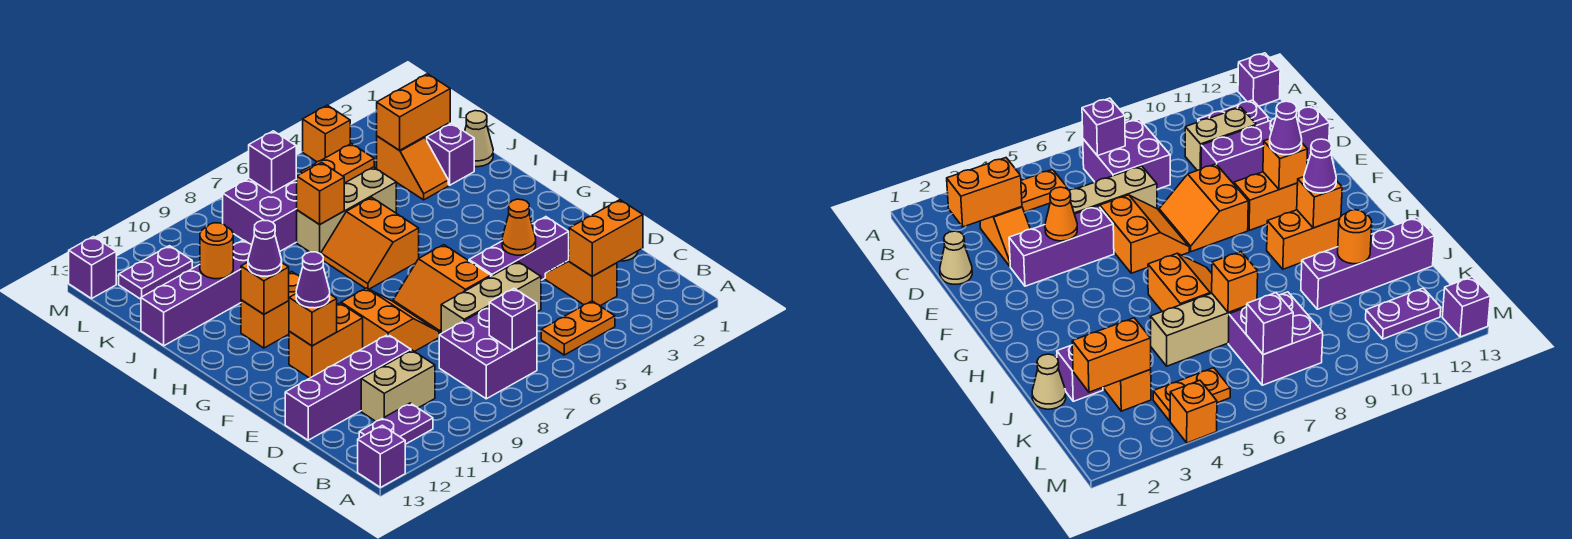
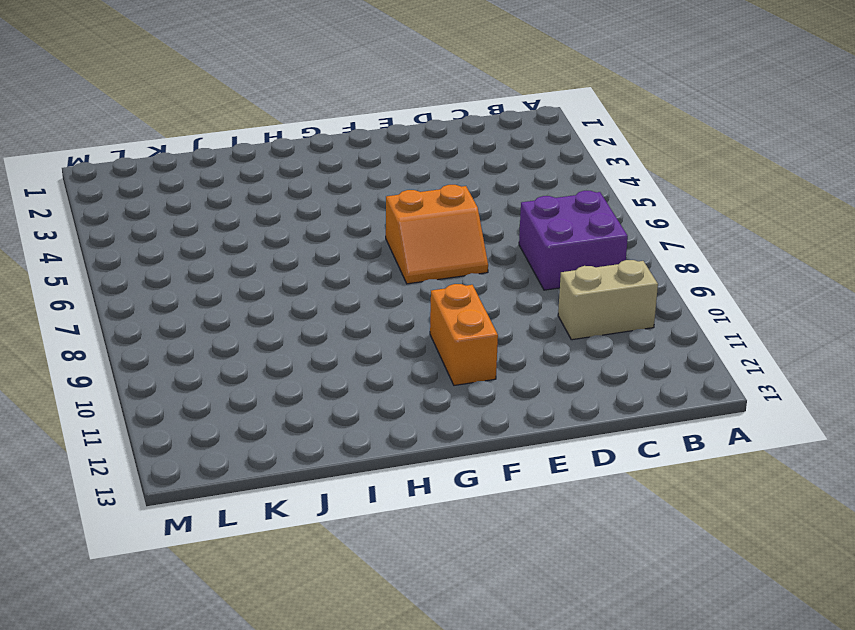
tan 1x2 brick [558,260,658,340] -> tan 1x2 brick turned to [361,350,435,421]
none -> purple 1x1 brick [358,425,405,487]
none -> orange 1x2 plate [541,301,615,355]
none -> purple 1x2 plate [359,403,433,444]
none -> orange 1x2 slope [545,260,617,306]

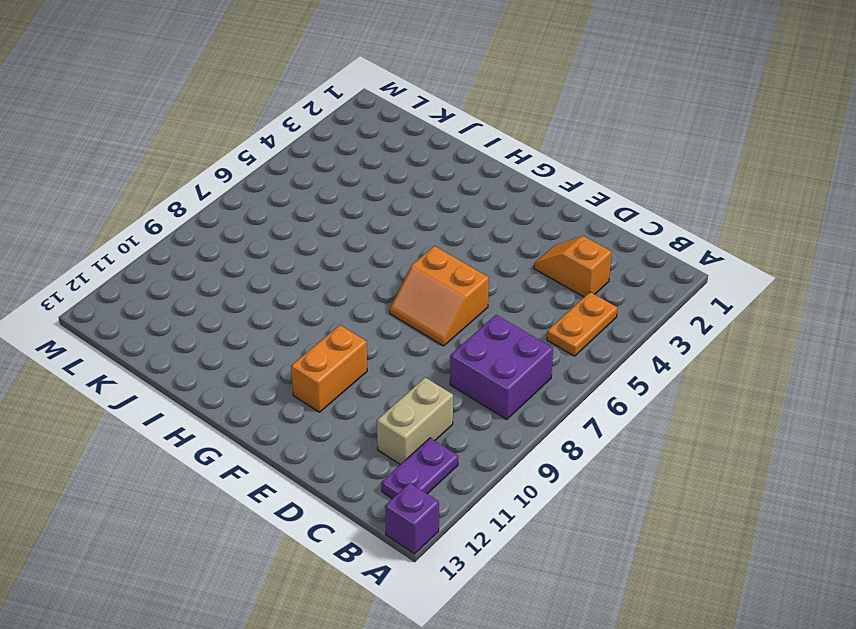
none -> tan 1x1 cone [940,231,972,284]
none -> tan 1x3 brick [441,262,541,333]
none -> purple 1x4 brick [285,335,411,440]
none -> purple 1x3 brick [469,217,569,280]

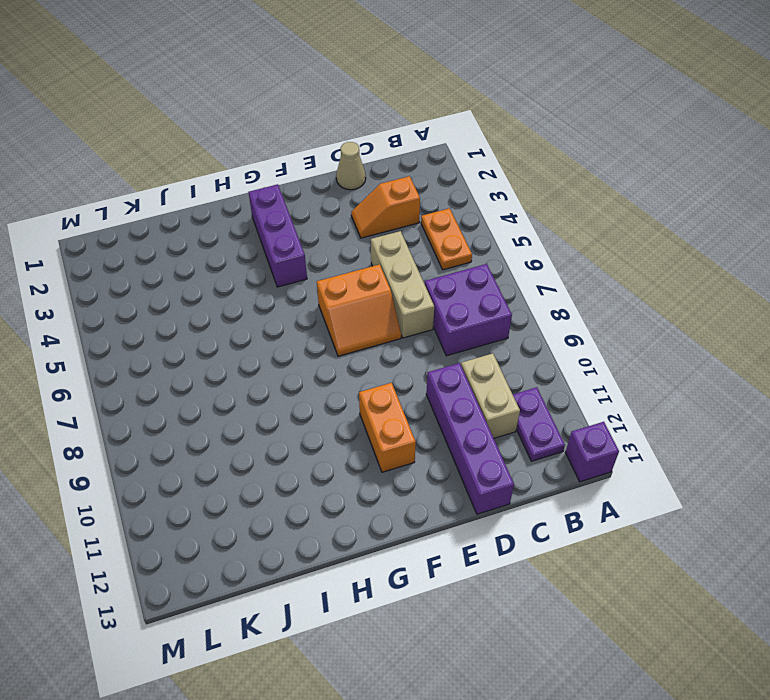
purple 1x3 brick [248,184,307,287] -> purple 1x3 brick moved to [469,217,569,280]
none -> orange 2x2 slope [341,288,439,352]
none -> orange 2x2 slope [321,197,419,289]
none -> orange 1x2 brick [241,271,300,348]
none -> tan 1x1 cone [465,111,493,167]

